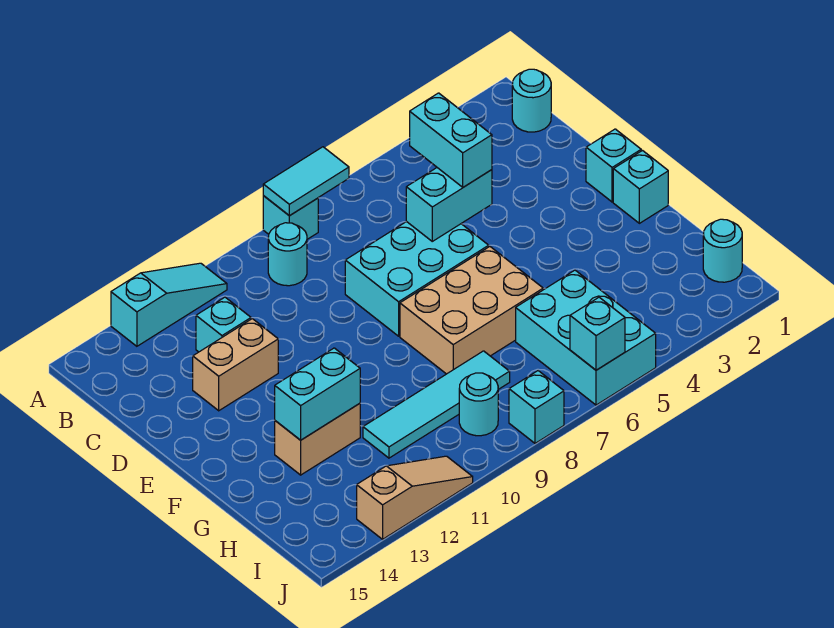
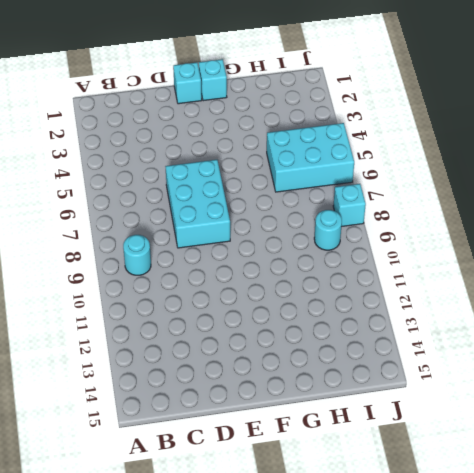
none -> cyan 1x1 brick [263,196,318,239]
none -> cyan 1x3 slope [111,263,227,346]
none -> cyan 1x1 round brick [512,69,551,132]

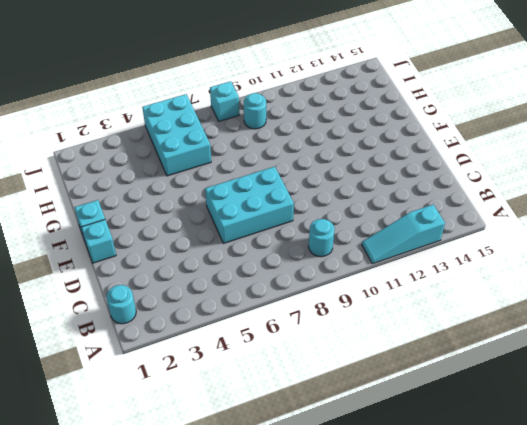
none -> cyan 1x1 brick [263,196,318,239]
none -> cyan 1x1 brick [196,297,251,352]
none -> tan 1x2 brick [193,319,278,411]

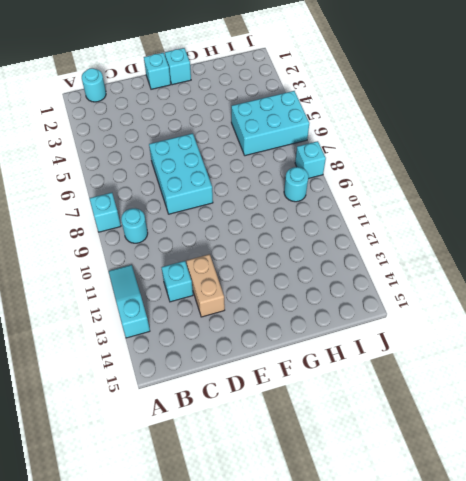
none -> tan 2x3 brick [400,247,543,374]
none -> tan 1x2 brick [275,403,360,475]
none -> cyan 1x4 tile [363,351,510,458]

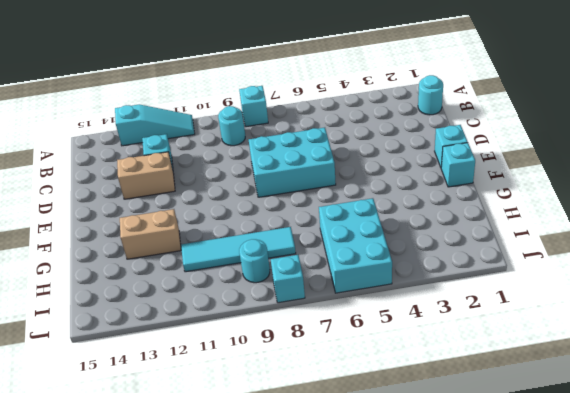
none -> tan 2x3 brick [400,247,543,374]
none -> cyan 1x1 round brick [703,219,742,282]
none -> tan 1x3 slope [357,456,473,539]

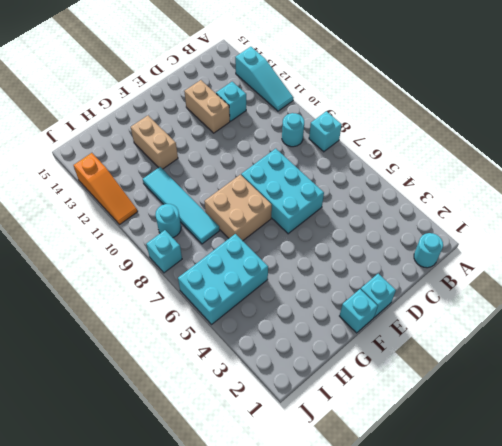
tan 2x2 brick [204,175,272,241] -> tan 2x3 brick [400,247,543,374]
orange 1x3 slope [74,153,138,225] -> tan 1x3 slope [357,456,473,539]
none -> cyan 1x1 round brick [703,219,742,282]
none -> cyan 1x2 tile [263,147,349,216]
none -> cyan 1x2 brick [406,168,492,241]

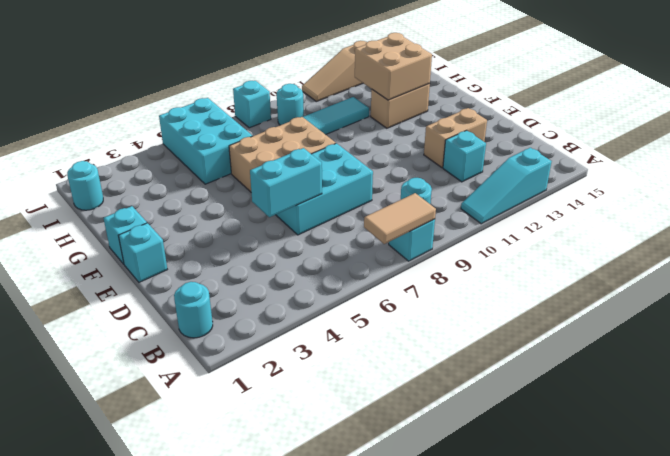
tan 1x2 tile [364,193,436,244] -> cyan 1x2 tile [263,147,349,216]
tan 2x2 brick [355,33,432,100] -> cyan 1x2 brick [275,348,360,440]
none -> cyan 1x1 brick [570,297,625,370]
none -> cyan 1x2 brick [410,93,492,187]

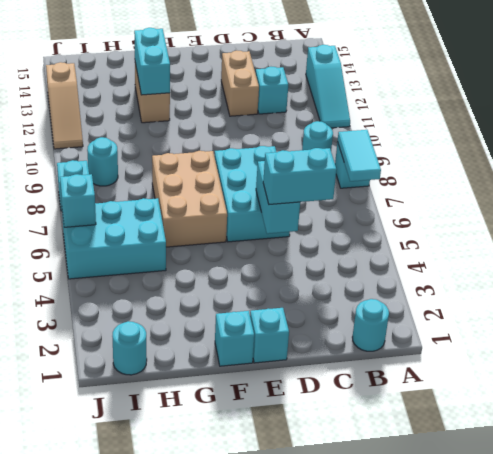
none -> cyan 1x4 tile [363,351,510,458]

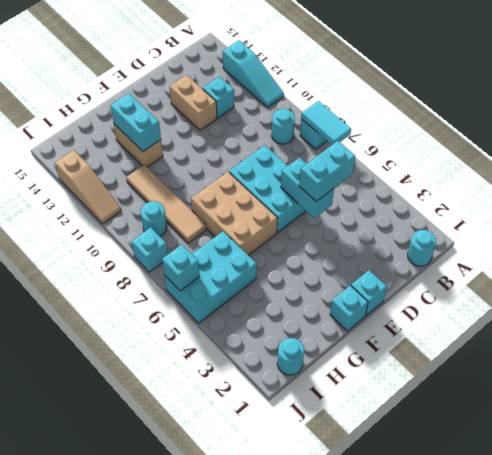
tan 1x4 tile [126,165,207,243] -> cyan 1x4 tile [363,351,510,458]

